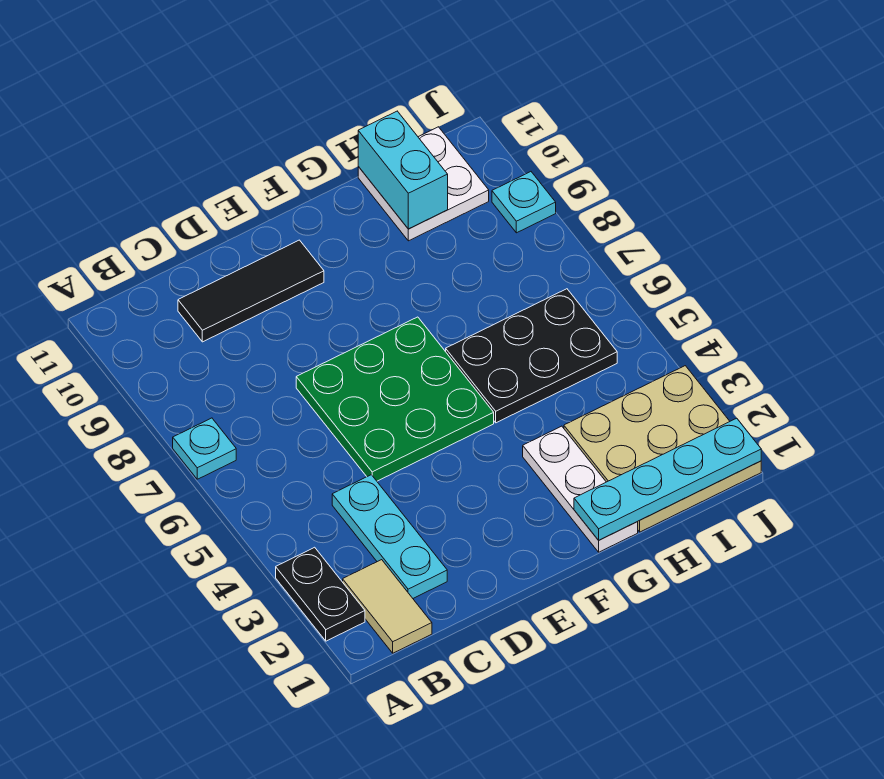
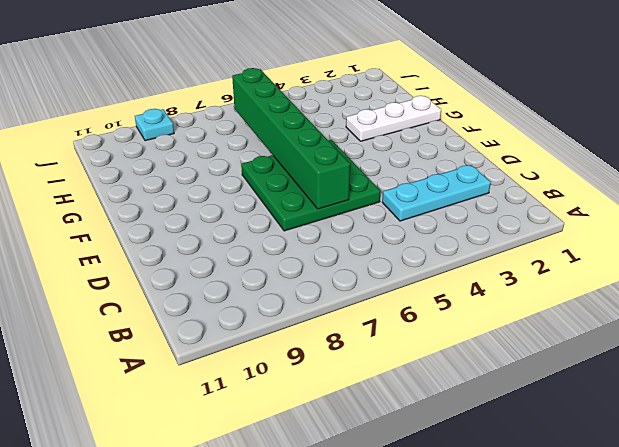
green 1x6 brick [232,68,350,209] -> none
none -> black 1x2 plate [276,547,365,641]
none -> cyan 1x1 plate [173,418,236,479]
none -> tan 1x2 tile [343,560,432,653]

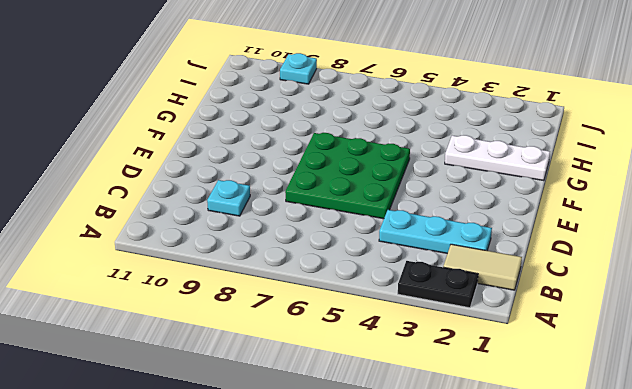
cyan 1x1 plate [207,180,250,216] -> cyan 1x1 plate moved to [173,418,236,479]
none -> black 1x3 tile [178,240,324,342]
none -> black 2x3 plate [446,289,617,423]
none -> tan 3x3 plate [564,366,761,532]

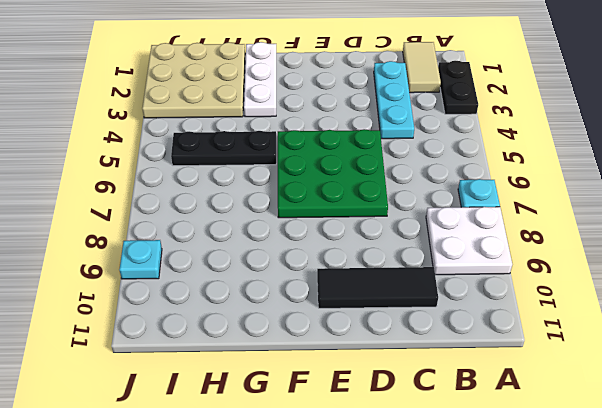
white 2x2 plate [426,207,512,275] -> white 2x2 plate moved to [358,127,489,241]
black 1x3 plate [171,131,276,166] -> black 2x3 plate [446,289,617,423]
none -> cyan 1x4 plate [574,418,761,540]
none -> cyan 1x2 brick [358,111,448,229]

